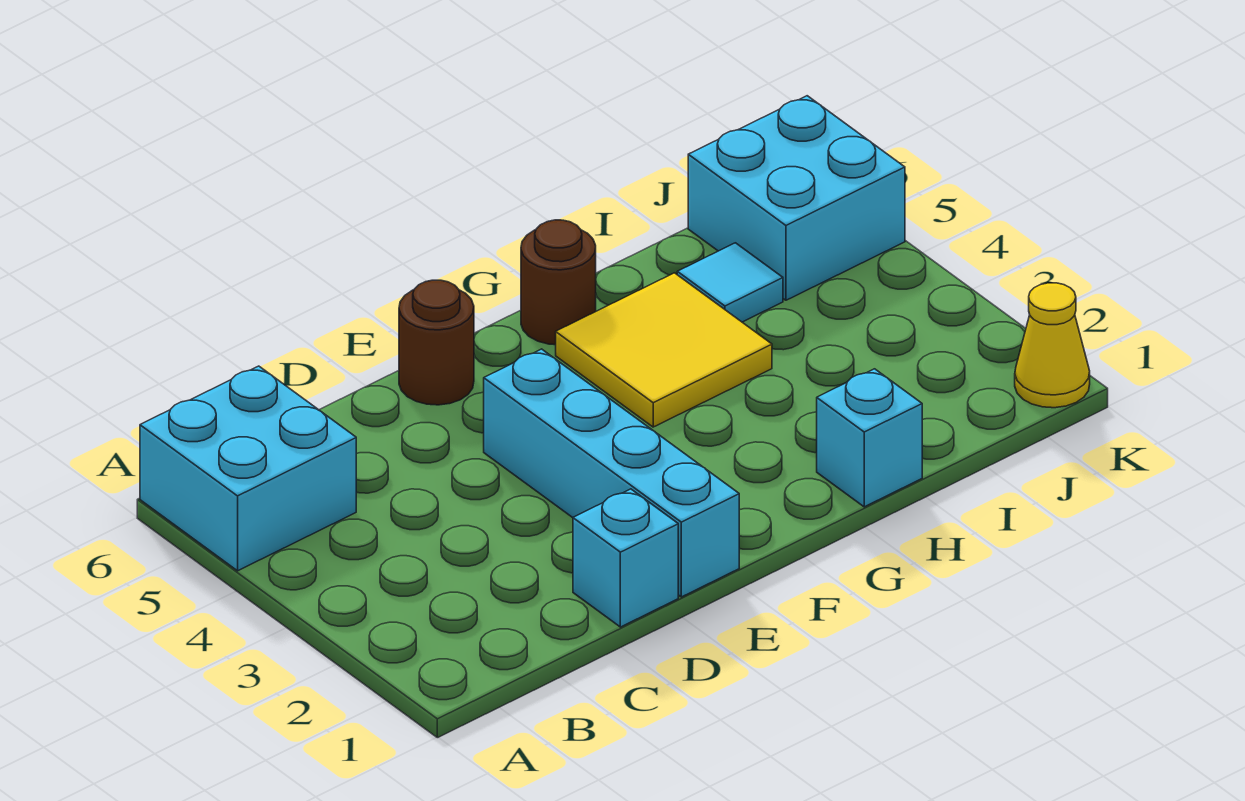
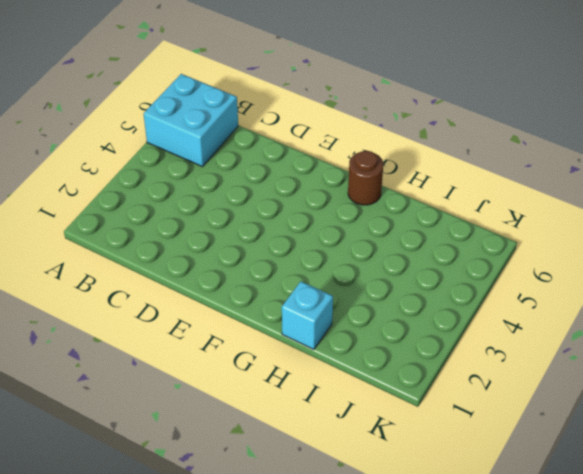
none -> cyan 1x1 brick [573,489,678,627]
none -> cyan 1x4 brick [484,349,739,597]

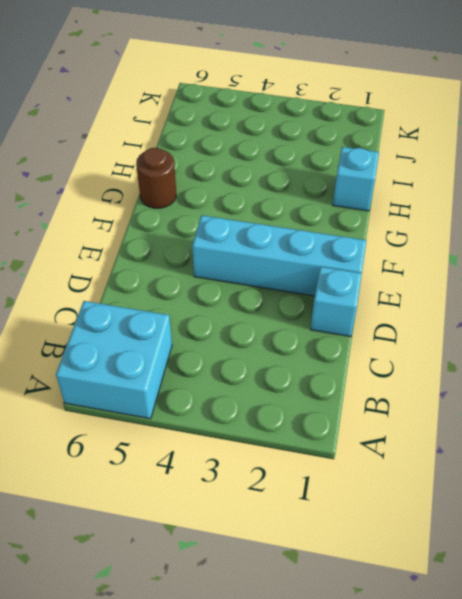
none -> brown 1x1 round brick [399,280,474,405]
none -> yellow 2x2 tile [556,273,772,427]

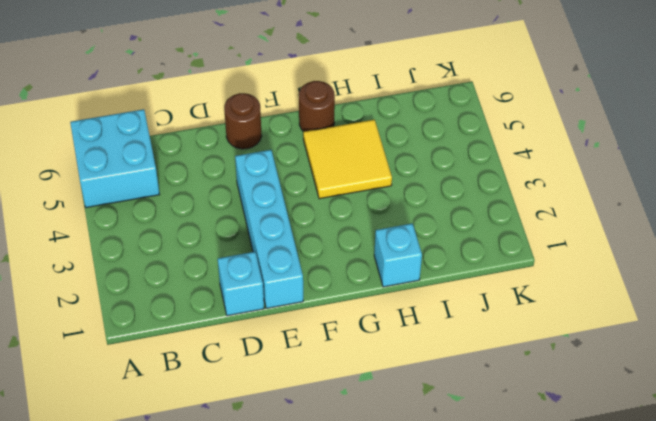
none -> cyan 1x1 tile [677,243,783,322]
none -> cyan 2x2 brick [688,96,905,300]

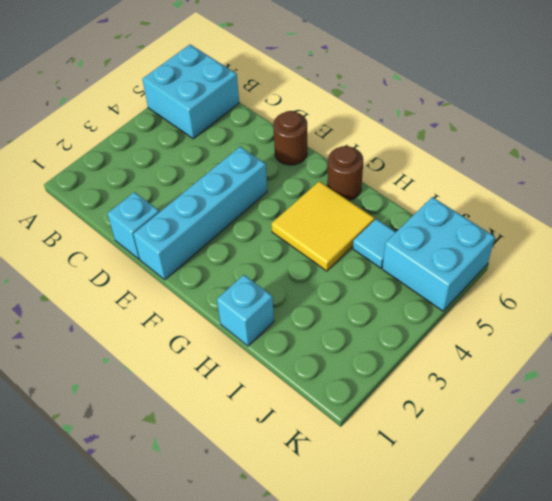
none -> yellow 1x1 cone [1015,283,1090,408]

